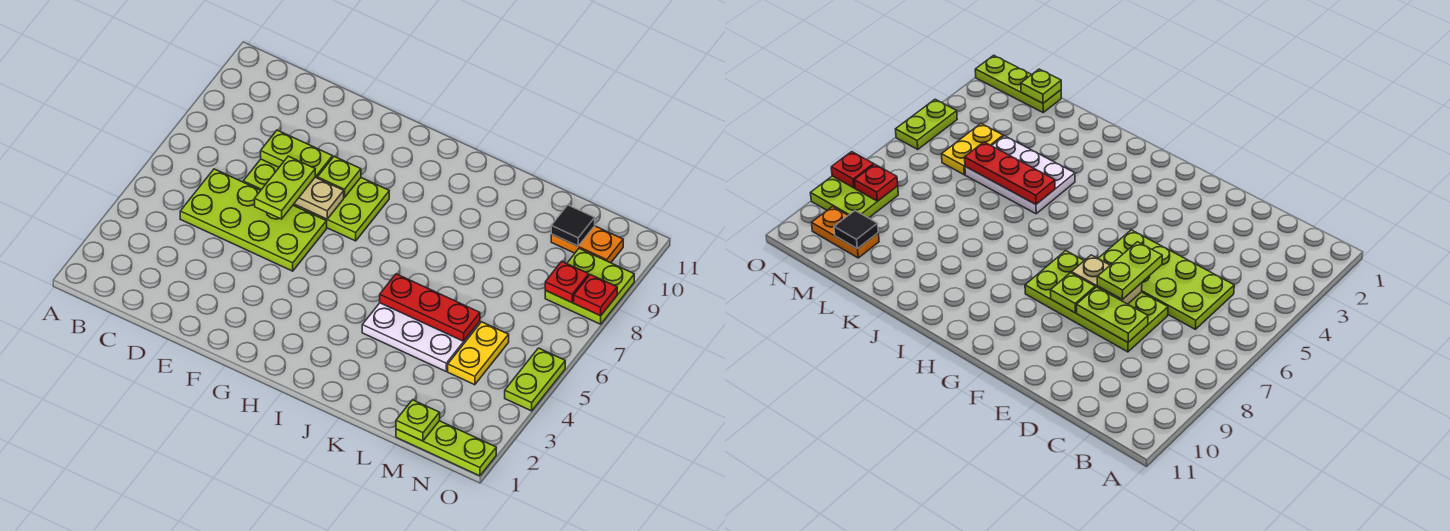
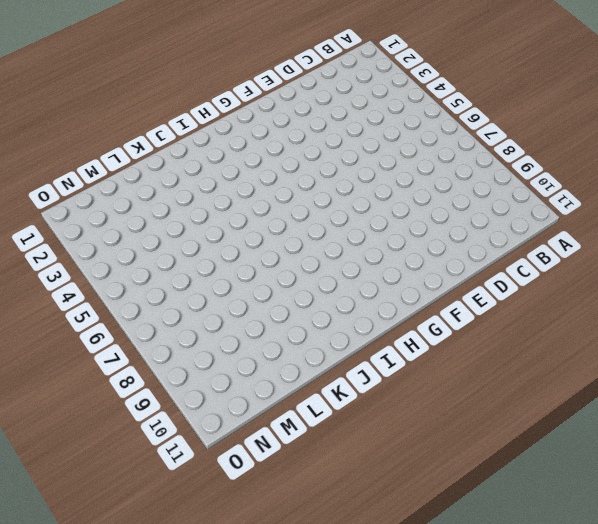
none -> lime 2x4 plate [180,169,327,271]
none -> lime 2x4 plate [243,159,389,241]
none -> white 2x3 plate [362,303,480,371]

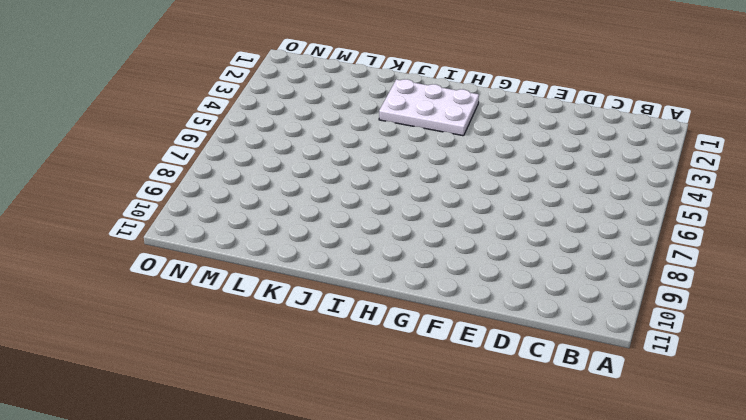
white 2x3 plate [379,79,479,136] -> white 2x3 plate moved to [362,303,480,371]
none -> lime 2x4 plate [180,169,327,271]
none -> lime 2x4 plate [243,159,389,241]
none -> lime 1x3 plate [396,421,496,476]

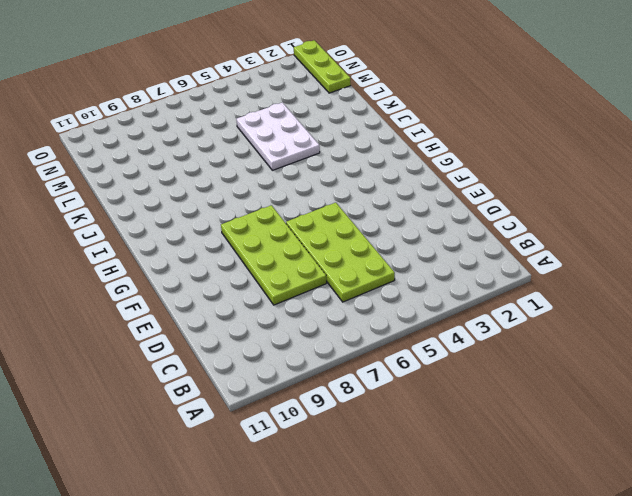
none -> yellow 1x2 plate [448,322,509,385]
none -> orange 1x2 plate [551,226,623,263]
none -> lime 2x2 plate [545,248,634,324]

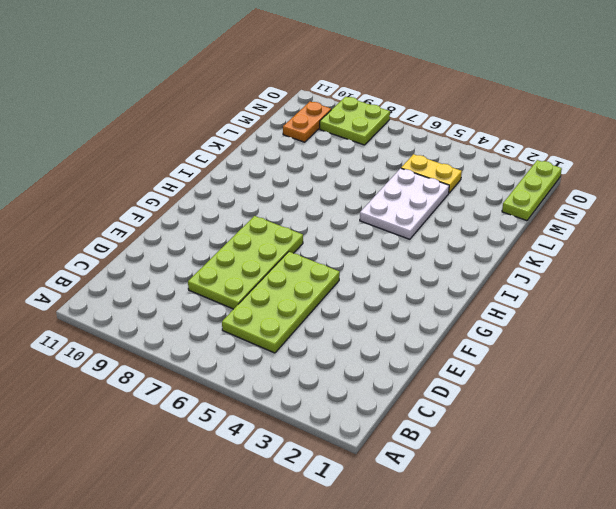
none -> lime 1x2 plate [505,348,565,411]
none -> lime 1x2 plate [261,130,333,178]
none -> tan 1x2 plate [294,177,344,219]

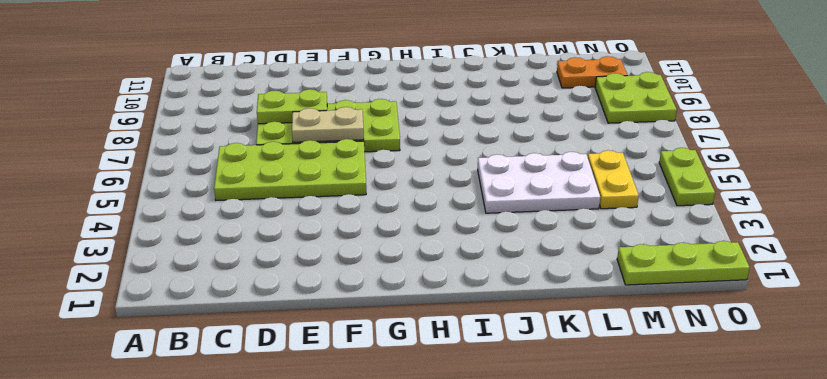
none -> lime 1x1 plate [317,157,361,198]
none -> red 1x3 plate [380,274,480,341]
none -> lime 1x1 plate [396,400,440,441]

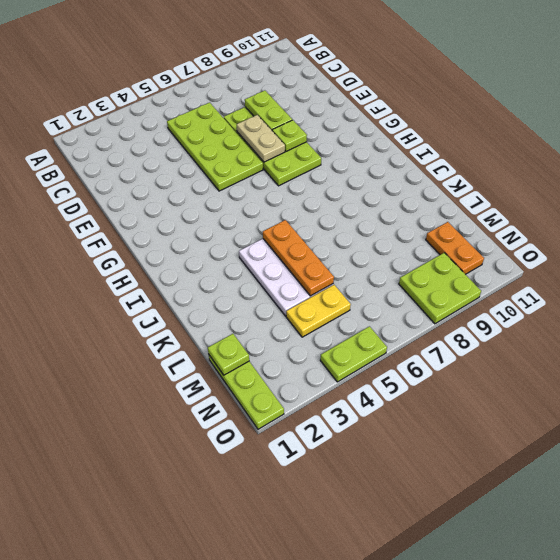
orange 1x3 plate [263,220,334,296] -> red 1x3 plate [380,274,480,341]
none -> black 1x1 tile [551,205,595,246]
none -> red 1x1 plate [545,262,589,303]
none -> red 1x1 plate [574,275,617,316]

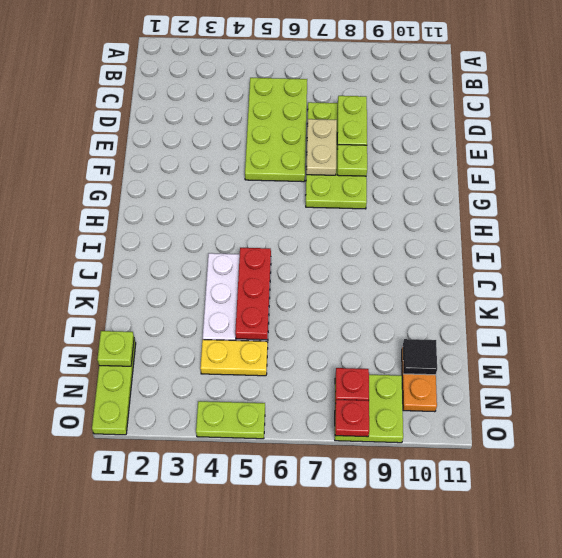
none -> lime 1x2 plate [255,156,315,219]

